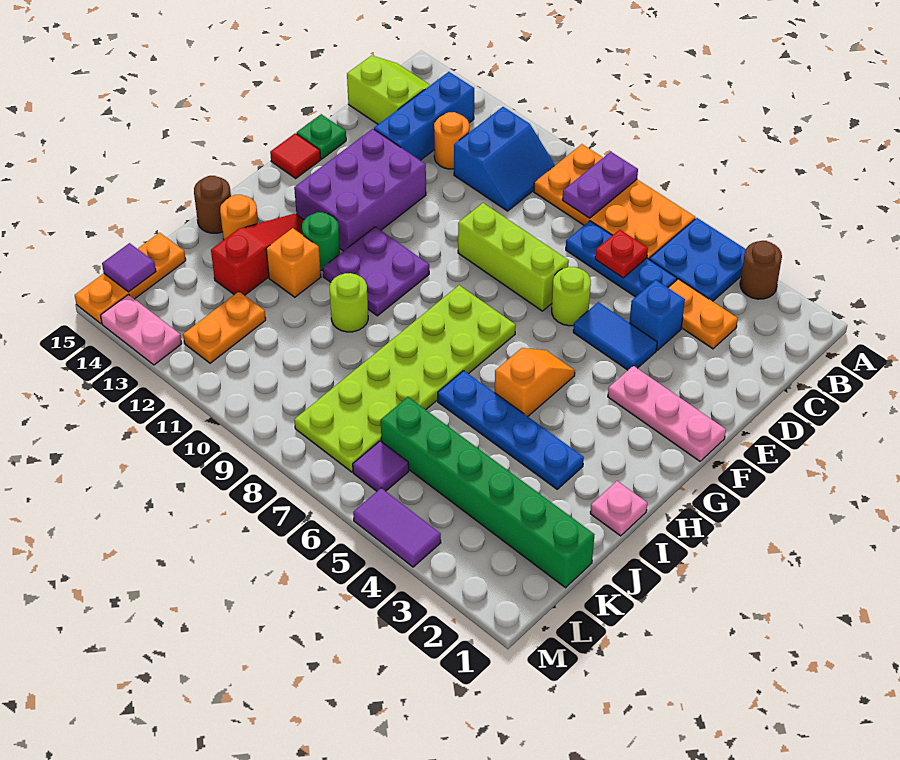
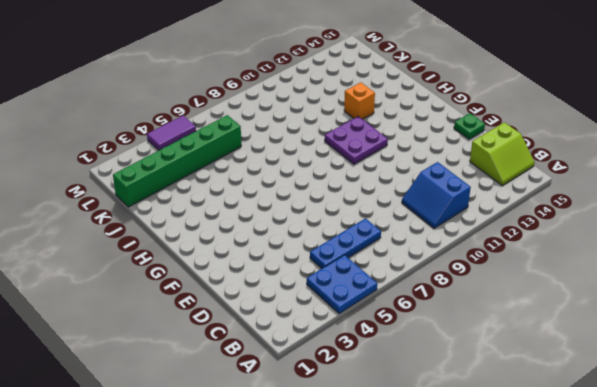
none -> brown 1x1 round brick [740,241,782,299]
none -> orange 2x4 plate [534,144,695,259]
none -> blue 1x3 brick [374,72,474,160]
none -> orange 1x2 plate [668,279,738,349]

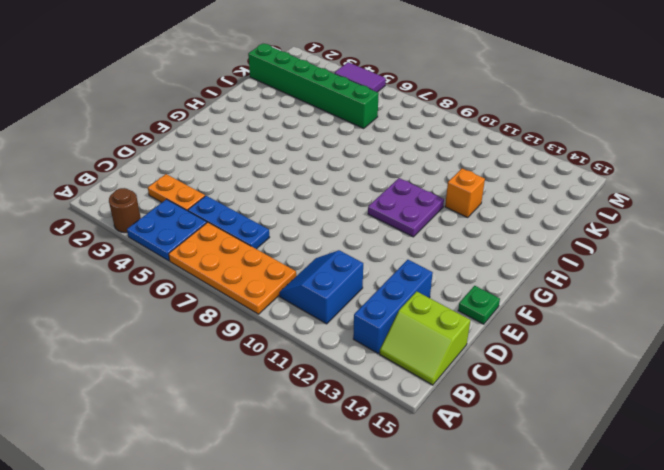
none -> orange 1x1 round brick [434,112,469,169]
none -> blue 1x1 brick [629,280,685,350]
none -> blue 1x2 tile [573,302,657,370]
none -> lime 1x1 round brick [552,267,591,326]

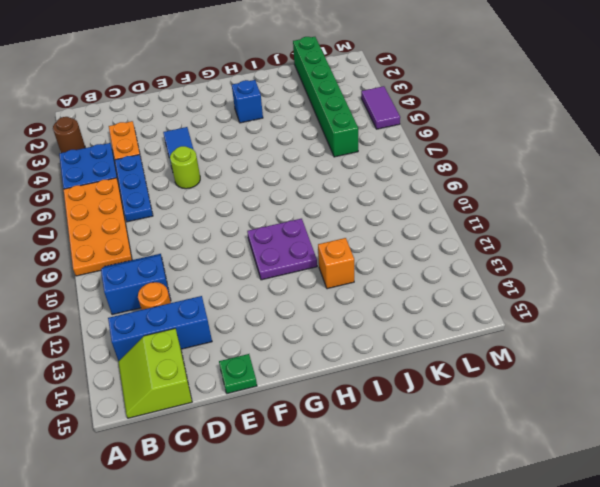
blue 1x1 brick [232,80,263,123] -> blue 1x1 brick moved to [629,280,685,350]
none -> lime 1x3 brick [458,203,569,311]
none -> purple 2x3 brick [294,129,426,251]
none -> pink 1x3 plate [608,366,726,461]
none -> red 1x1 tile [270,133,321,178]

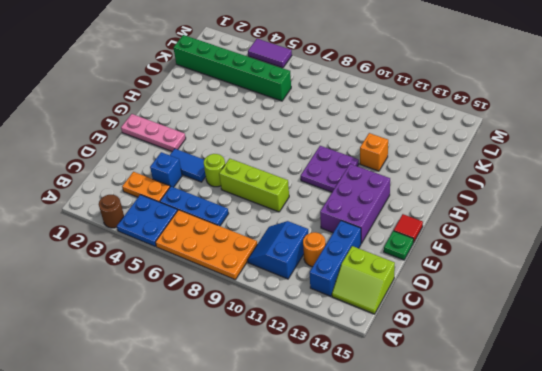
none -> orange 1x2 slope [495,348,575,416]
none -> lime 2x6 plate [294,285,516,472]
none -> green 1x1 round brick [302,212,340,270]
none -> red 1x3 slope [211,214,304,295]

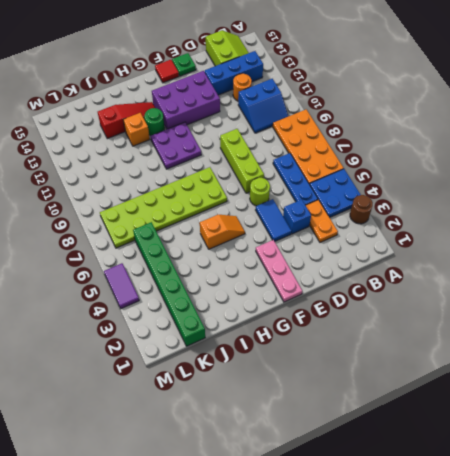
none -> pink 1x1 plate [590,481,647,536]
none -> blue 1x4 plate [438,371,584,489]
none -> lime 1x1 round brick [330,273,368,332]
none -> orange 1x1 round brick [220,195,258,239]

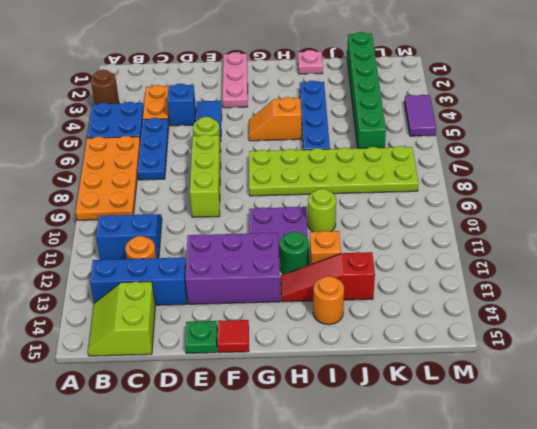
none -> brown 1x1 round brick [194,176,231,233]
none -> orange 1x2 plate [183,292,266,363]
none -> orange 1x3 plate [75,233,186,324]
none -> purple 1x1 tile [353,441,409,491]

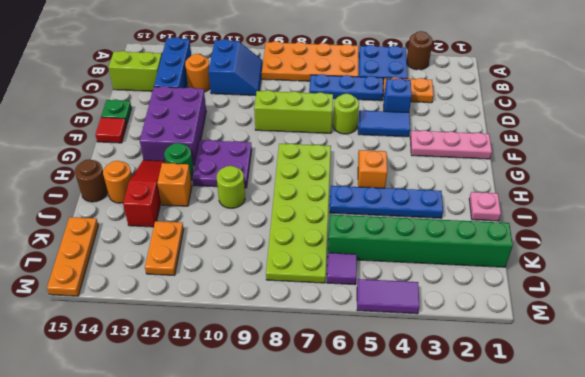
none -> pink 1x2 plate [101,295,182,365]
none -> purple 1x2 plate [563,152,638,218]
none -> red 1x1 plate [595,230,648,278]
none -> purple 1x1 tile [102,243,156,292]

